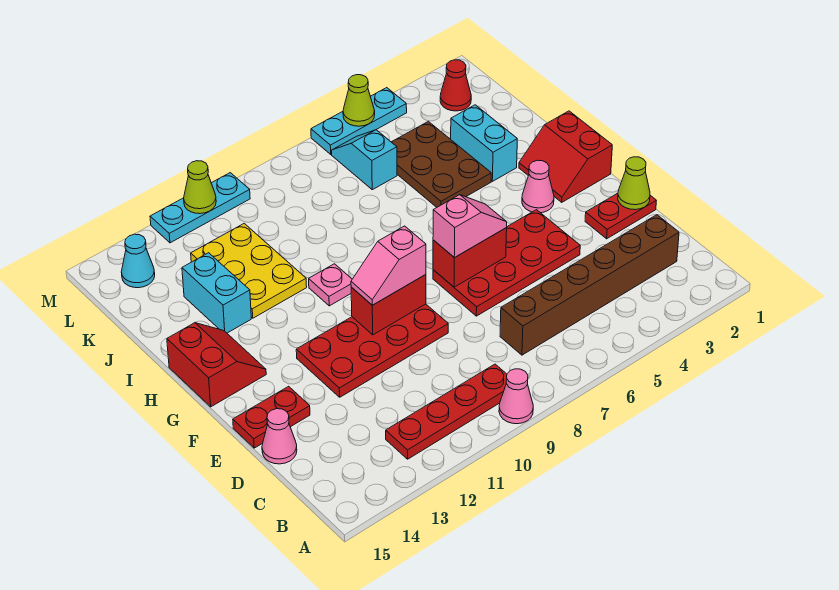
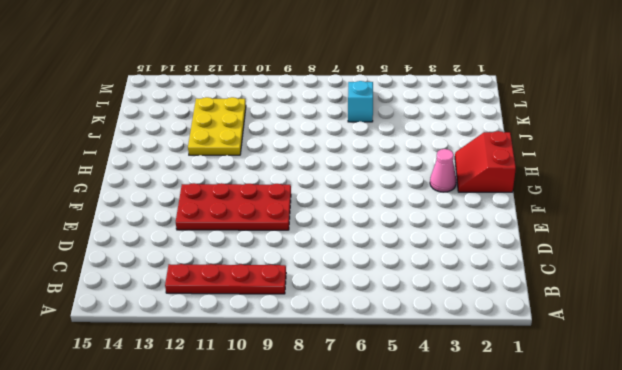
none -> pink 1x1 cone [499,369,533,424]
none -> brown 1x6 brick [500,215,679,355]
none -> pink 1x1 cone [262,409,297,464]

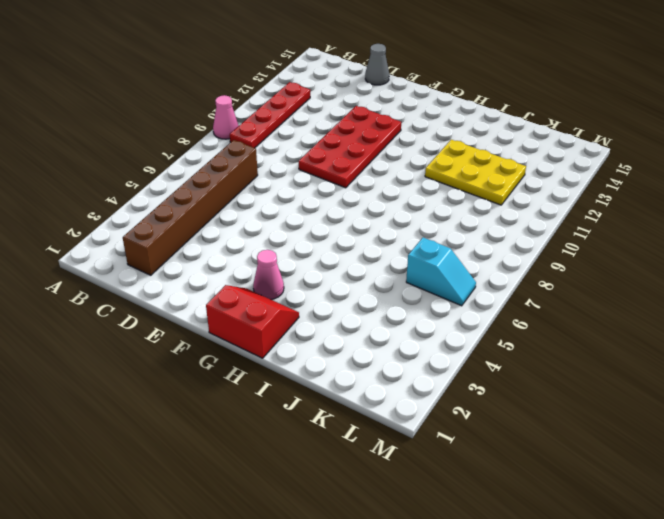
grey 1x1 cone [365,44,389,85] -> pink 1x1 cone [262,409,297,464]
none -> red 1x2 plate [585,193,656,239]
none -> red 2x4 plate [433,210,580,316]
none -> red 1x2 plate [233,386,310,448]

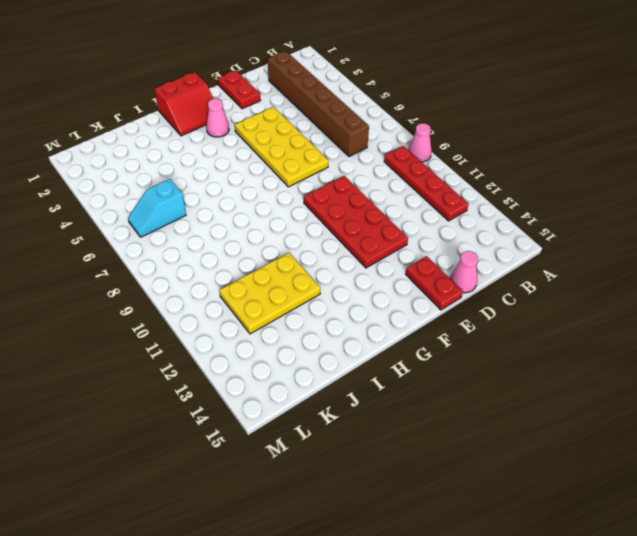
yellow 2x4 plate [235,107,328,187] -> red 2x4 plate [433,210,580,316]
none -> red 2x2 slope [167,323,266,407]
none -> pink 1x1 plate [309,264,352,306]
none -> cyan 1x2 brick [451,105,517,181]

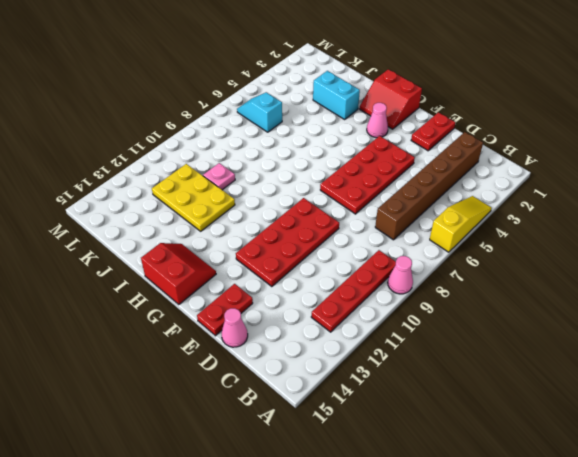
yellow 1x3 slope [430,196,492,252] -> none
pink 1x1 plate [203,163,235,190] -> pink 1x1 plate moved to [309,264,352,306]
none -> brown 2x3 plate [392,121,491,207]
none -> cyan 1x2 brick [182,253,251,333]
none -> red 1x1 cone [440,60,471,111]

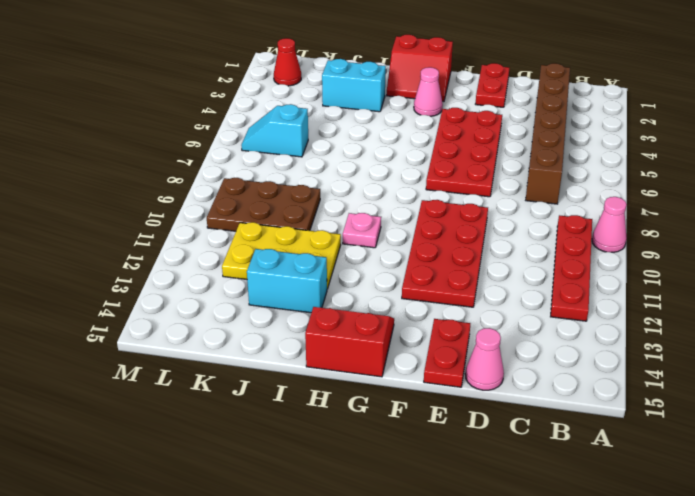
brown 2x3 plate [207,178,320,231] -> brown 2x3 plate moved to [392,121,491,207]
none -> cyan 1x1 cone [121,234,155,288]
none -> cyan 1x3 plate [311,88,407,154]
none -> cyan 1x3 plate [150,173,250,243]

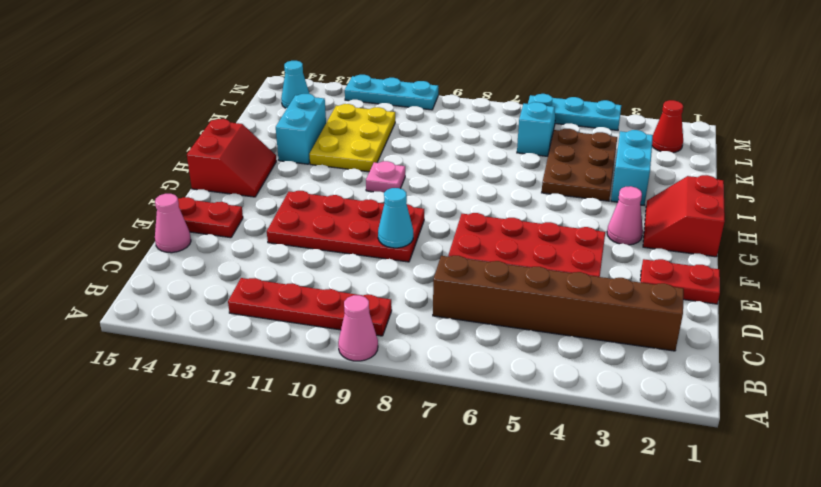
cyan 1x1 cone [378,188,413,248] -> none
none -> lime 1x1 cone [618,157,650,210]
none -> red 1x2 brick [433,228,507,287]
none -> red 1x2 brick [351,275,426,335]

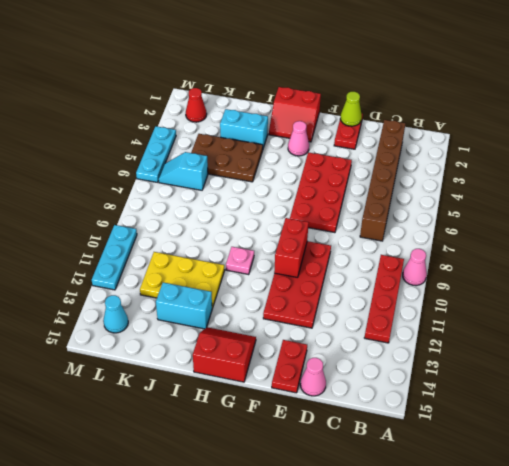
none -> red 1x2 brick [433,228,507,287]
none -> lime 1x1 cone [343,75,375,126]
none -> lime 1x1 cone [184,161,216,214]

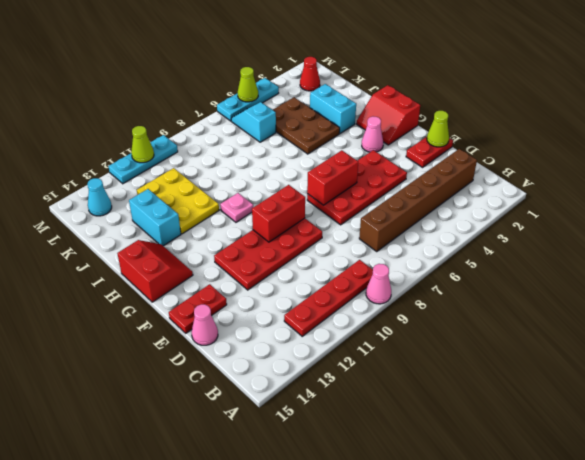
none -> pink 1x2 slope [433,195,507,258]
none -> pink 1x2 slope [351,226,426,305]

